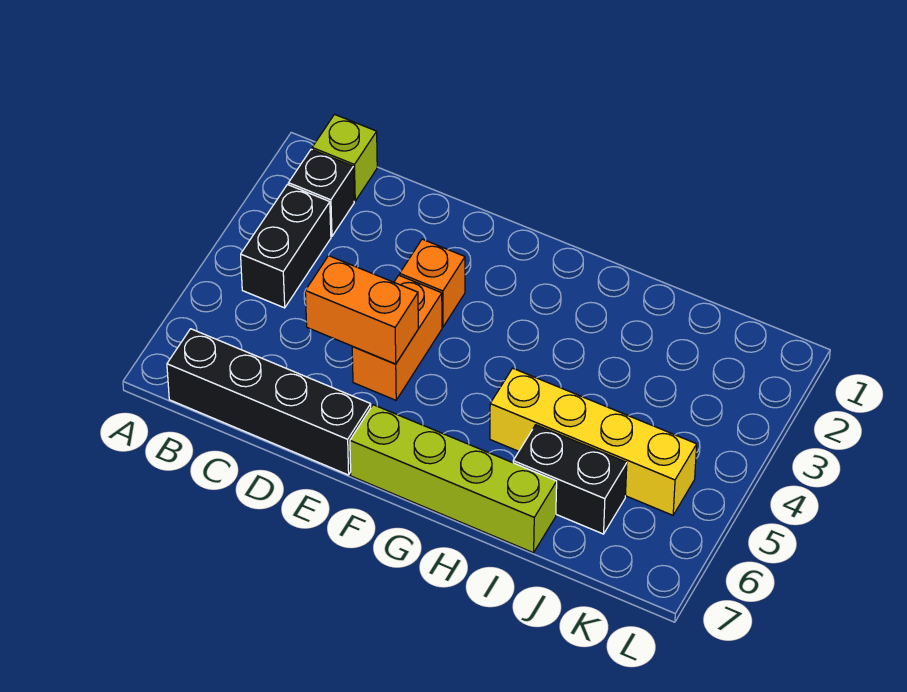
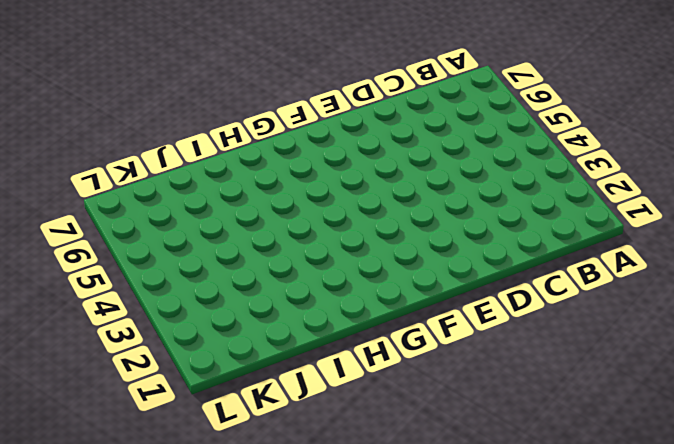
none -> lime 1x1 brick [312,114,377,201]
none -> black 1x1 brick [289,149,354,236]

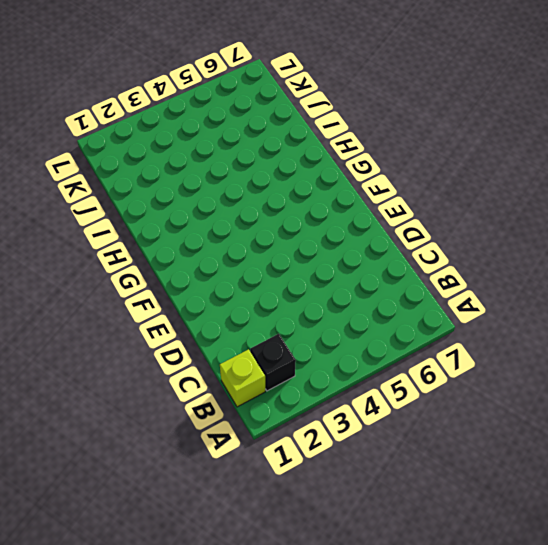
none -> black 1x2 brick [241,185,331,308]
none -> black 1x4 brick [167,329,371,475]

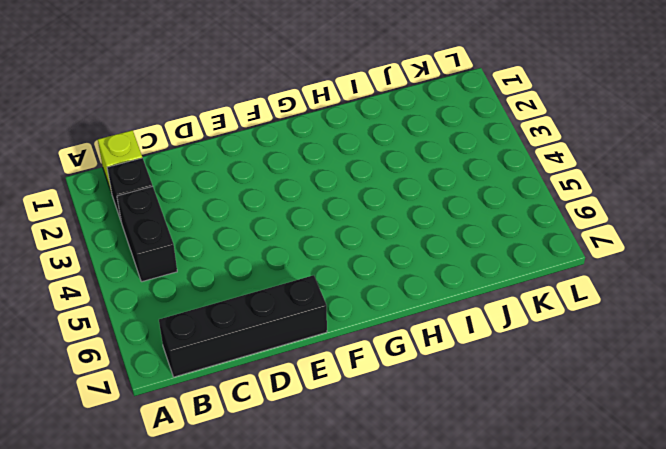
none -> orange 1x1 brick [400,239,465,327]
none -> orange 1x2 brick [352,275,442,400]

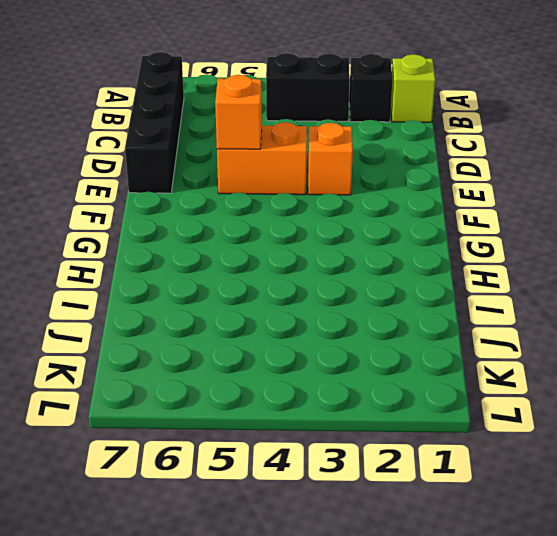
orange 1x1 brick [215,75,262,149] -> orange 1x2 brick [305,256,418,364]
none -> lime 1x4 brick [350,405,557,553]
none -> yellow 1x4 brick [490,368,697,515]

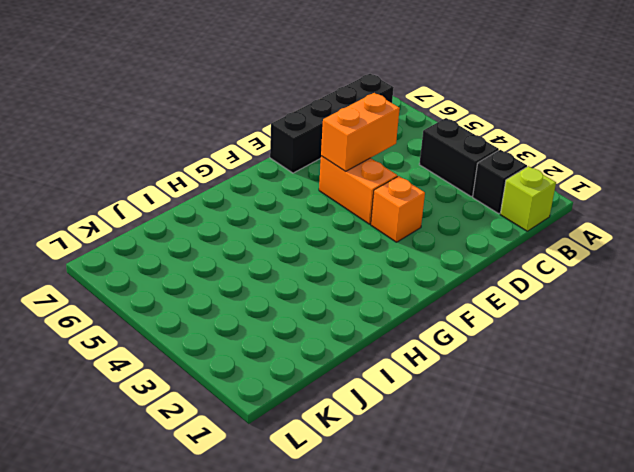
none -> lime 1x4 brick [350,405,557,553]
none -> yellow 1x4 brick [490,368,697,515]

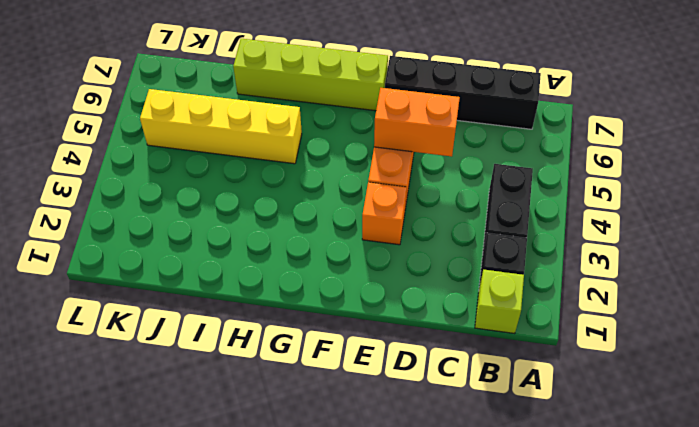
none -> black 1x2 brick [513,425,627,534]

